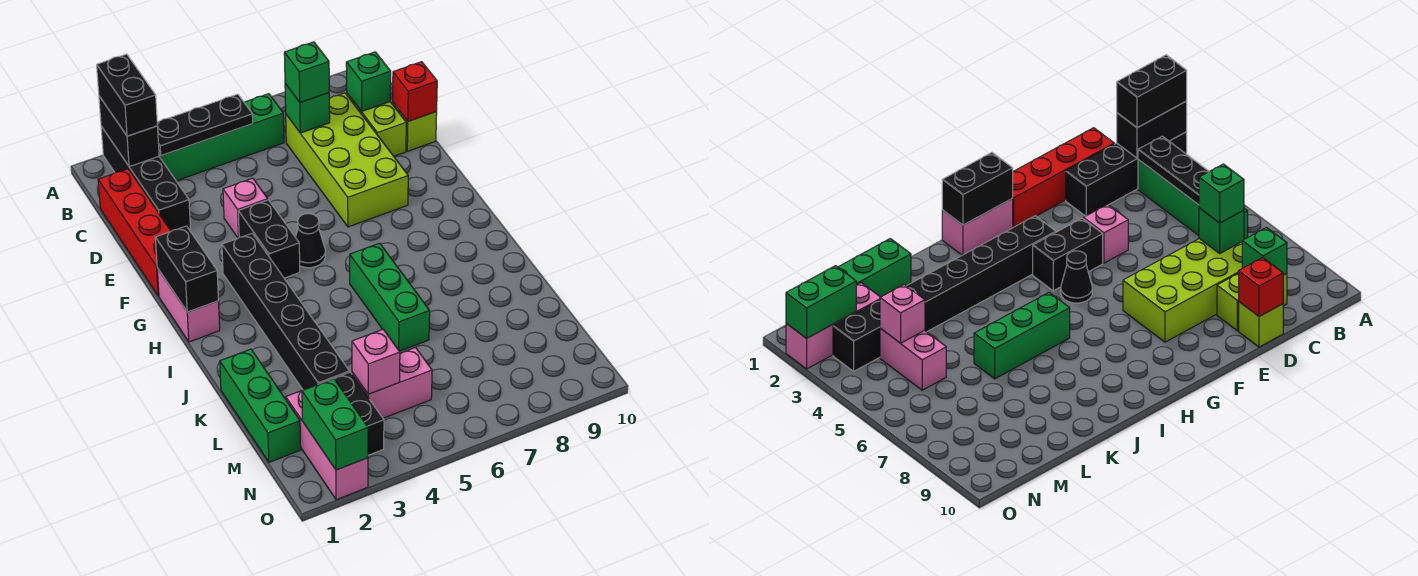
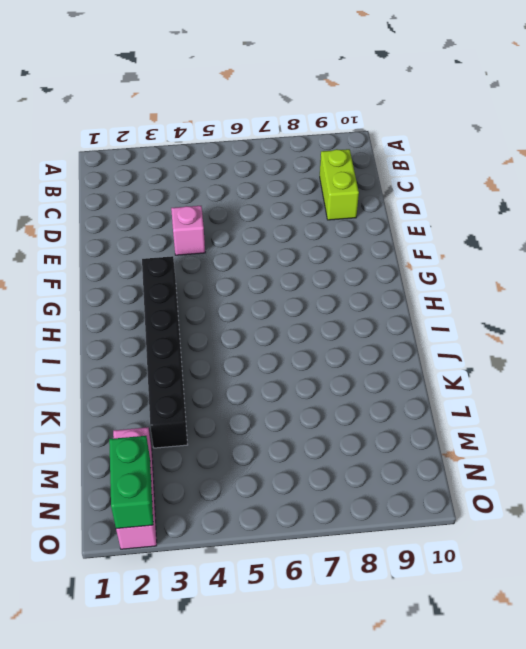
none -> black 1x4 brick [101,126,190,231]
none -> green 1x4 brick [159,94,284,181]
none -> red 1x4 brick [98,169,171,296]

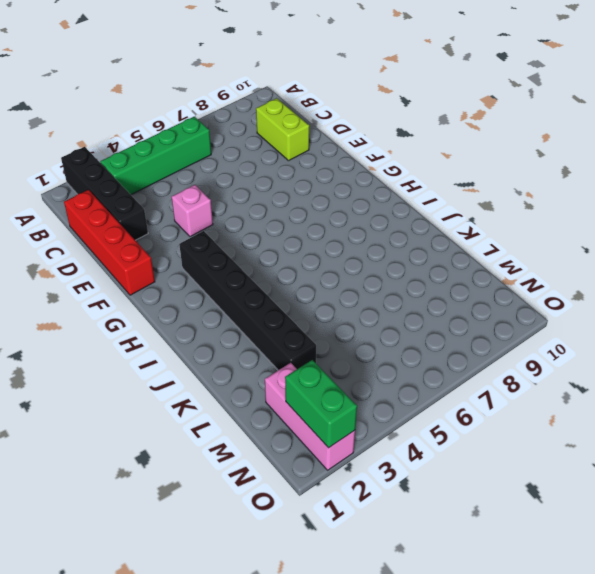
none -> lime 2x4 brick [286,93,408,227]
none -> lime 1x1 brick [393,103,437,151]
none -> black 1x2 brick [238,200,300,278]

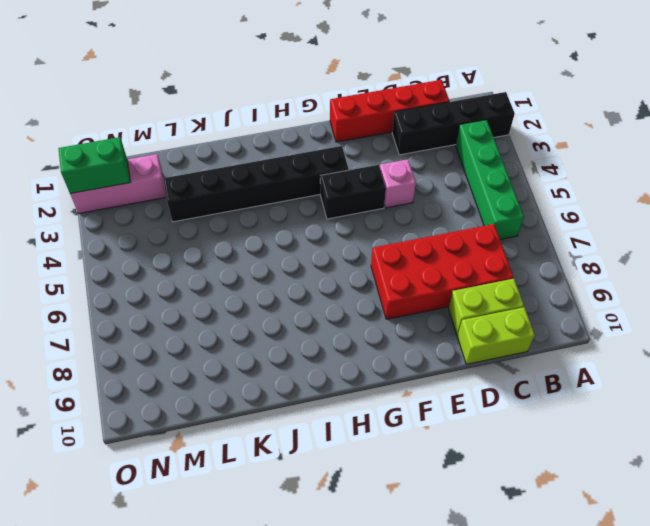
red 2x4 brick [371,224,514,319] -> lime 2x4 brick [286,93,408,227]
lime 1x2 brick [457,307,535,364] -> lime 1x1 brick [393,103,437,151]
none -> pink 1x2 brick [157,268,220,342]
none -> black 1x1 cone [295,213,325,268]
none -> green 1x3 brick [350,243,430,351]

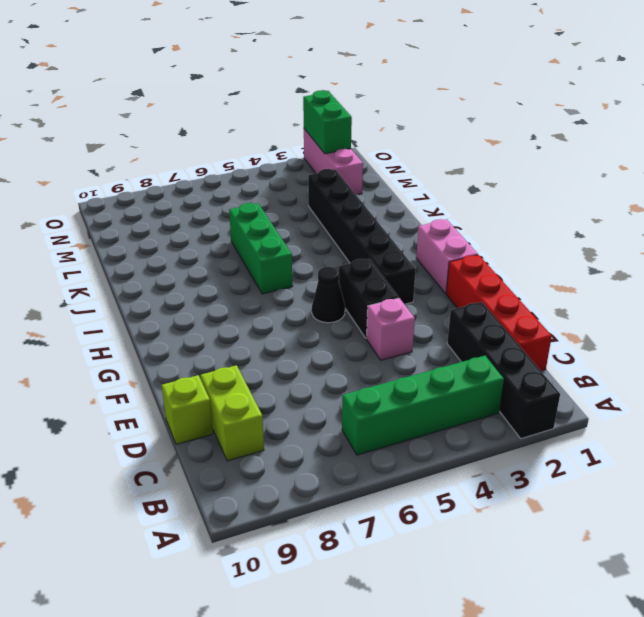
none -> lime 2x4 brick [286,93,408,227]
none -> green 1x3 brick [220,349,301,462]
none -> black 1x2 brick [323,372,384,455]

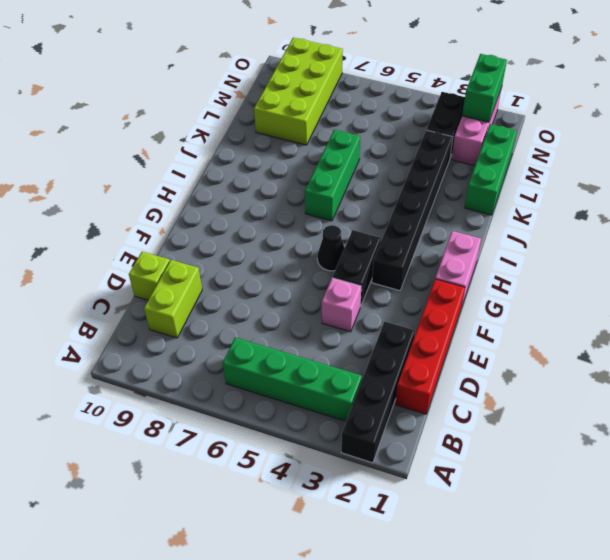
lime 2x4 brick [254,38,343,145] -> lime 2x4 brick moved to [286,93,408,227]
none -> pink 1x2 brick [352,347,432,418]
none -> black 1x2 brick [99,96,159,167]
none -> black 1x3 plate [157,94,253,156]

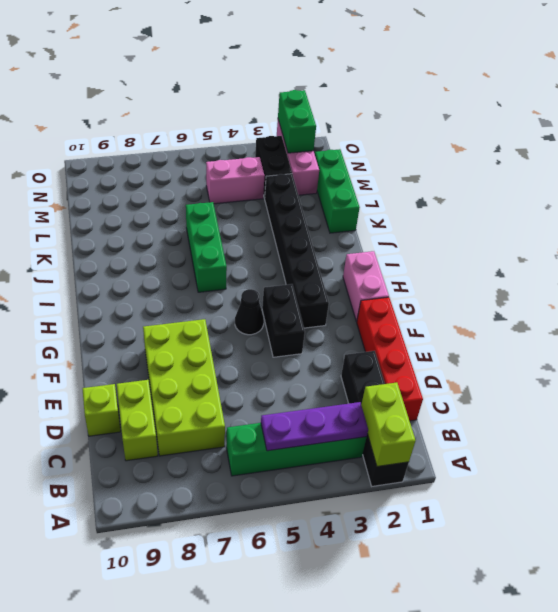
lime 1x2 brick [361,383,416,467] -> black 1x2 brick [99,96,159,167]
purple 1x3 plate [261,402,368,451] -> black 1x3 plate [157,94,253,156]
none -> pink 1x1 brick [223,178,268,238]
none -> green 1x1 brick [285,84,330,133]
none -> green 1x1 brick [346,52,391,111]

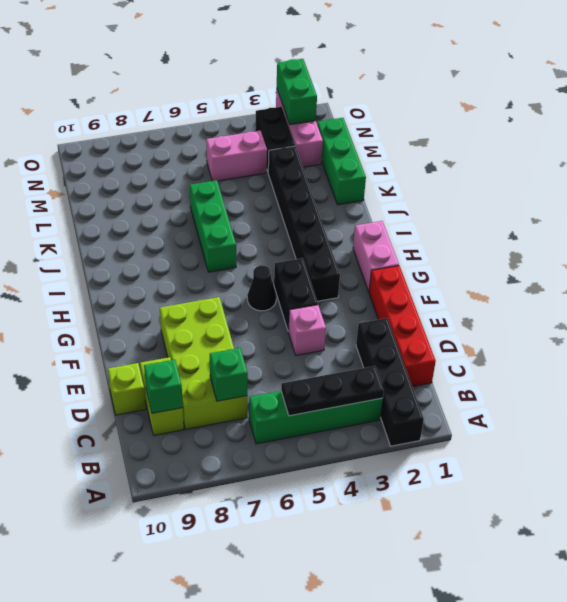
none -> black 1x2 brick [99,96,159,167]
none -> red 1x1 brick [393,62,437,121]
none -> black 1x2 brick [155,226,218,312]

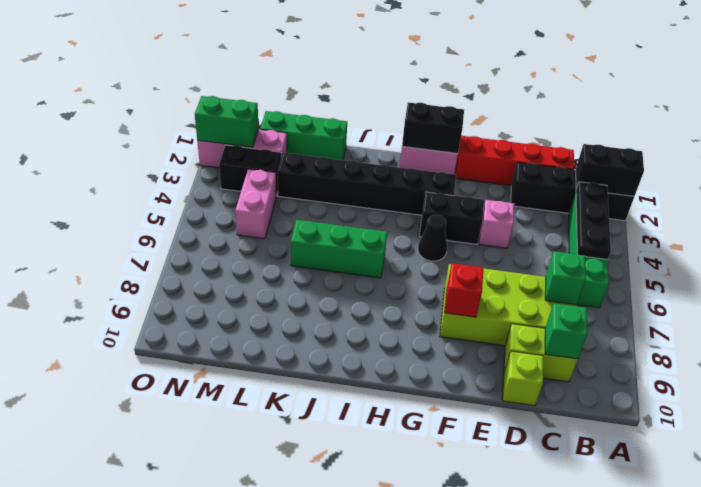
red 1x1 brick [444,263,484,317] -> red 1x1 brick moved to [393,62,437,121]
none -> pink 1x1 brick [352,329,400,394]
none -> black 1x2 brick [97,54,157,136]
none -> green 1x1 brick [284,42,329,102]

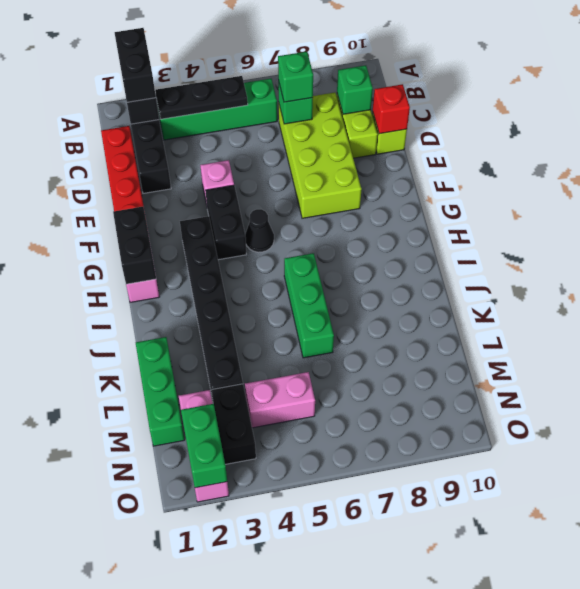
none -> pink 1x1 brick [352,329,400,394]

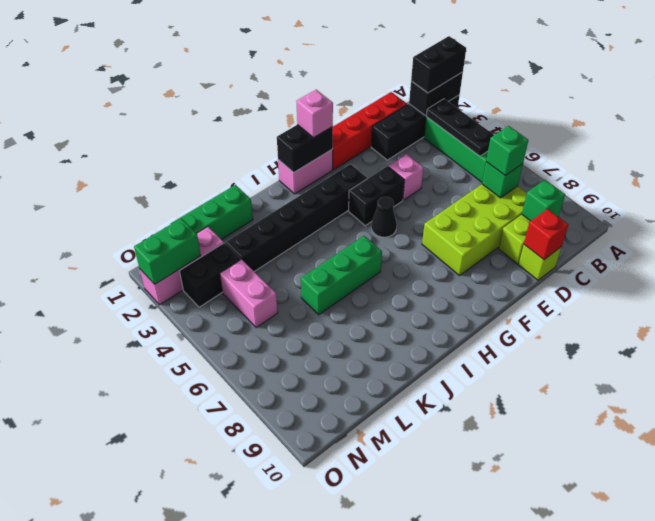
pink 1x1 brick [297,90,333,138] -> pink 1x1 brick moved to [352,329,400,394]

